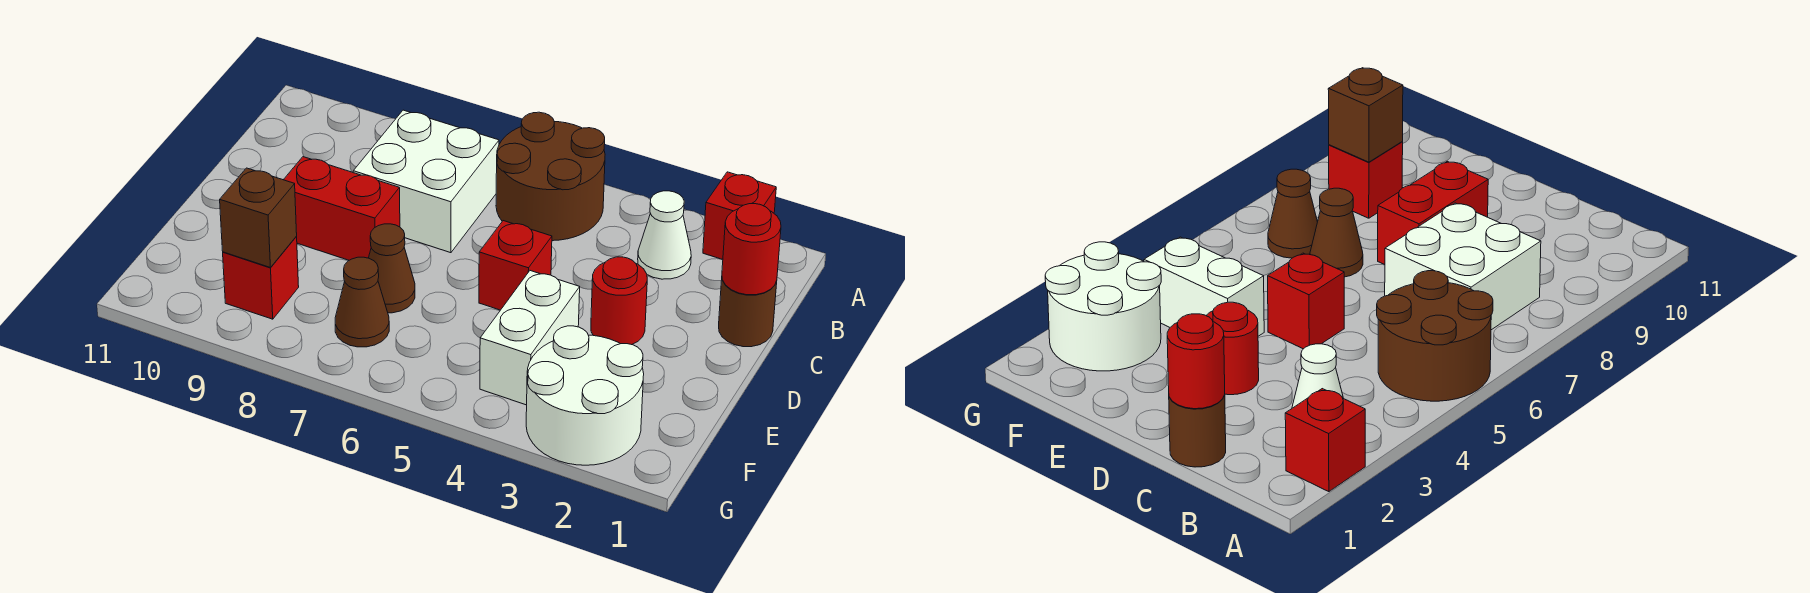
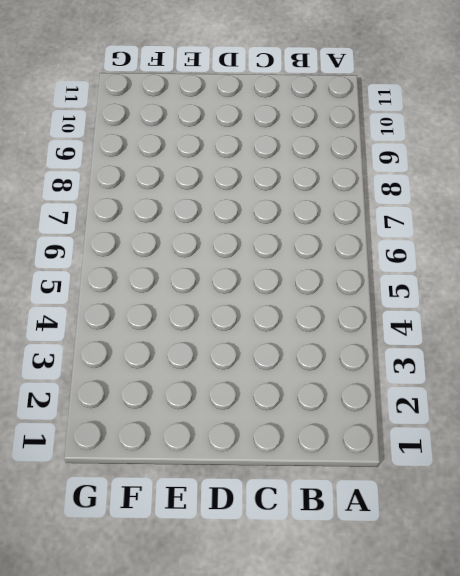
none -> red 1x1 brick [703,172,776,260]
none -> brown 2x2 round brick [496,112,605,241]
none -> white 1x1 cone [638,191,691,279]

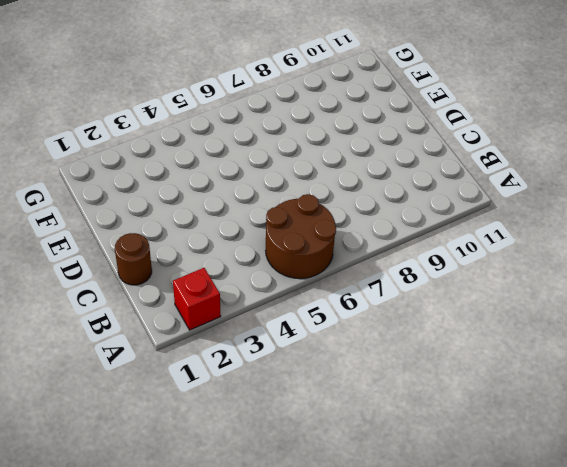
none -> white 1x1 cone [638,191,691,279]
none -> white 2x2 brick [353,110,499,253]
none -> red 1x1 round brick [591,257,647,345]

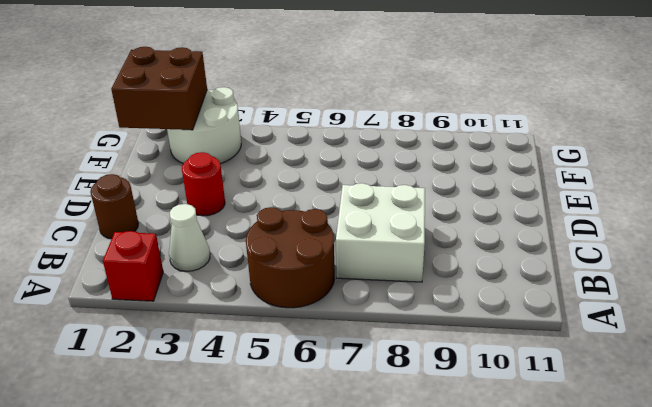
brown 2x2 brick [111,47,207,130] -> none
none -> red 1x1 brick [479,221,552,310]
none -> red 1x2 brick [284,157,400,260]
none -> white 1x2 brick [480,271,580,405]

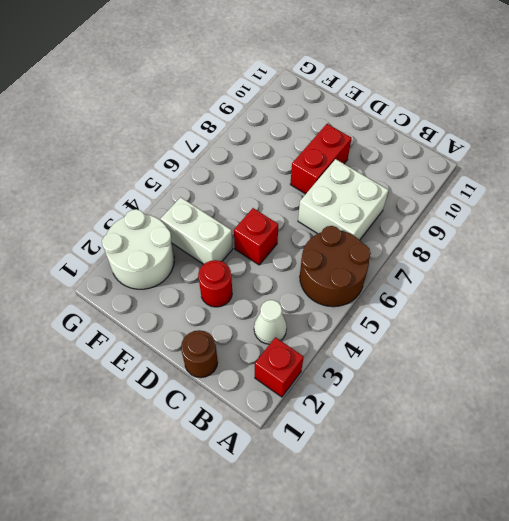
none -> brown 1x1 cone [369,224,415,313]
none -> brown 1x1 cone [335,257,389,347]
none -> red 1x1 brick [223,237,299,319]

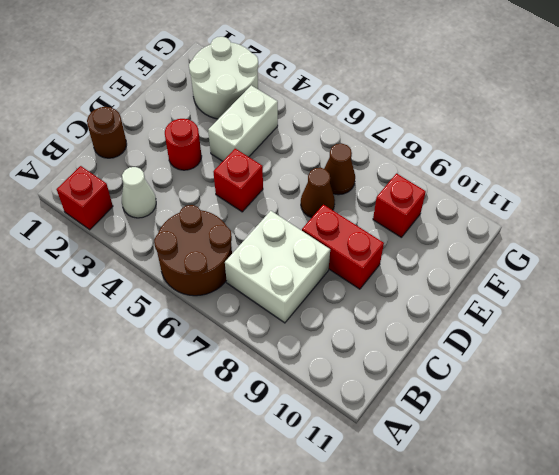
none -> red 1x1 round brick [722,204,781,295]
none -> brown 1x1 brick [220,168,297,268]

